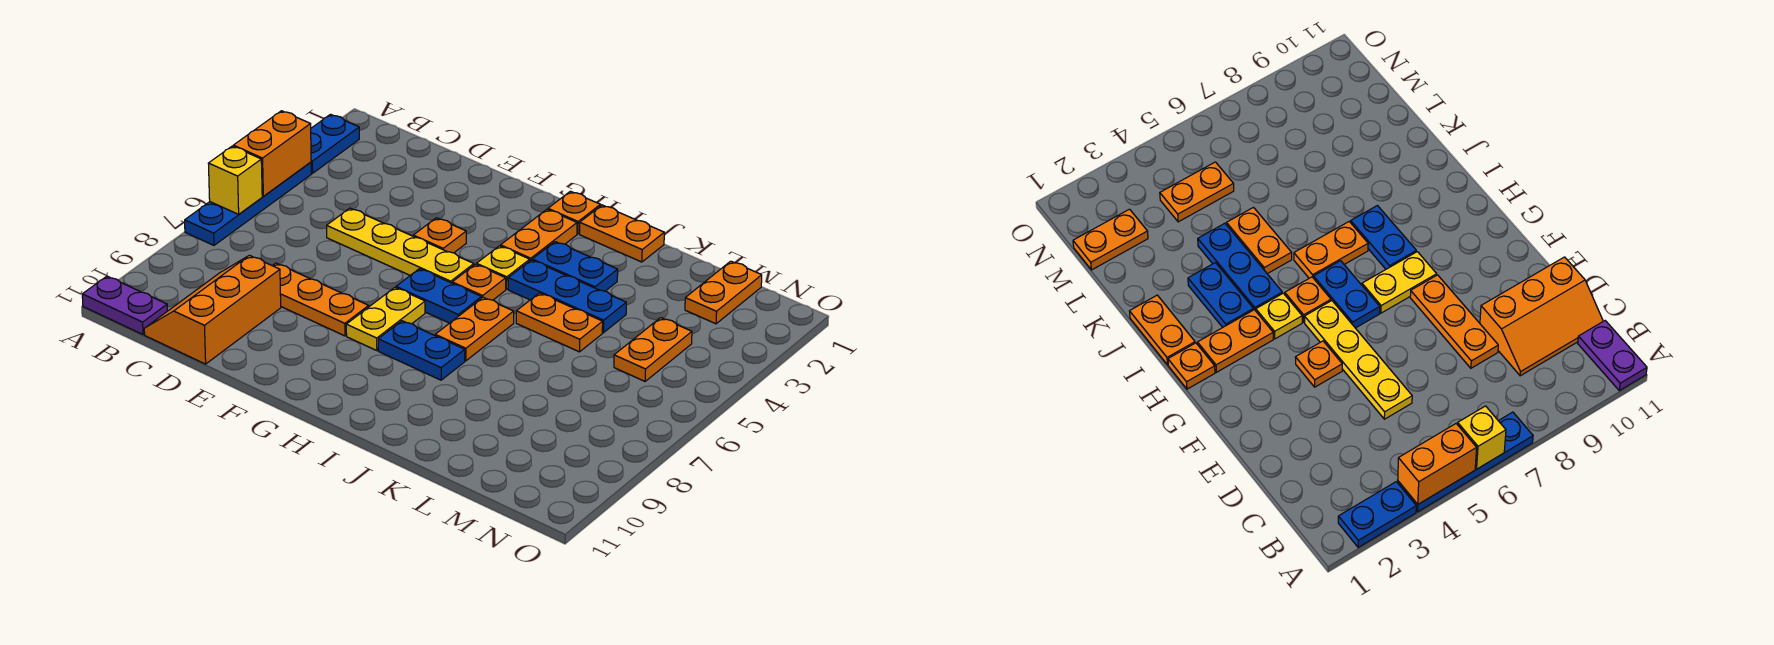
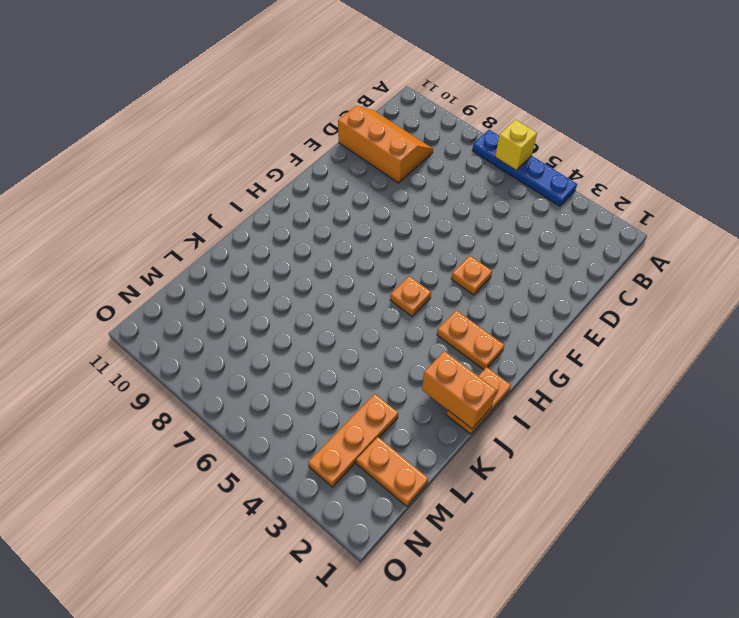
orange 1x2 brick [422,351,496,429] -> orange 1x2 brick moved to [233,111,311,196]
orange 1x3 plate [308,394,398,487] -> orange 1x3 plate moved to [272,263,369,336]
none -> blue 1x2 plate [311,114,359,173]
none -> purple 1x2 plate [82,276,167,335]
none -> yellow 1x4 plate [327,208,474,283]

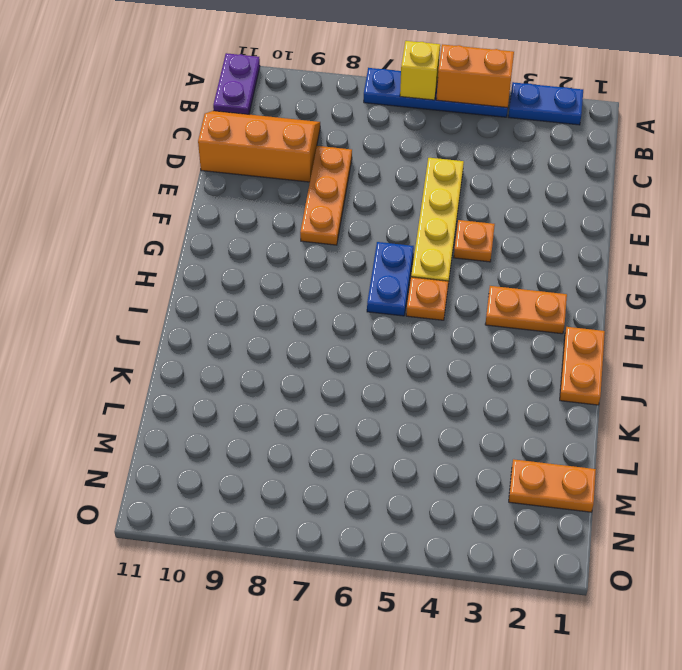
none -> yellow 1x2 plate [346,288,425,351]
none -> orange 1x1 plate [548,191,600,234]
none -> yellow 1x1 plate [477,246,530,289]

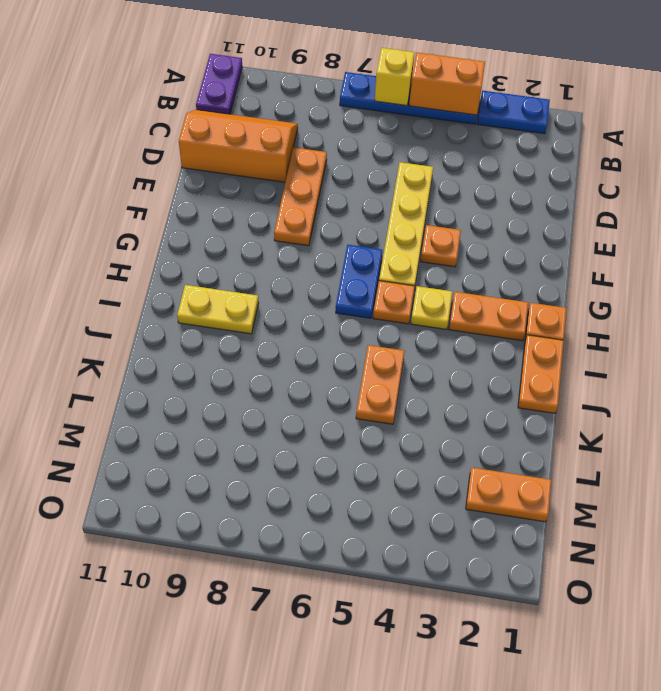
yellow 1x2 plate [177,285,259,334] -> yellow 1x2 plate moved to [346,288,425,351]
none -> blue 1x2 plate [378,321,465,380]
none -> blue 1x2 plate [532,242,618,291]
none -> blue 1x3 plate [508,260,626,333]

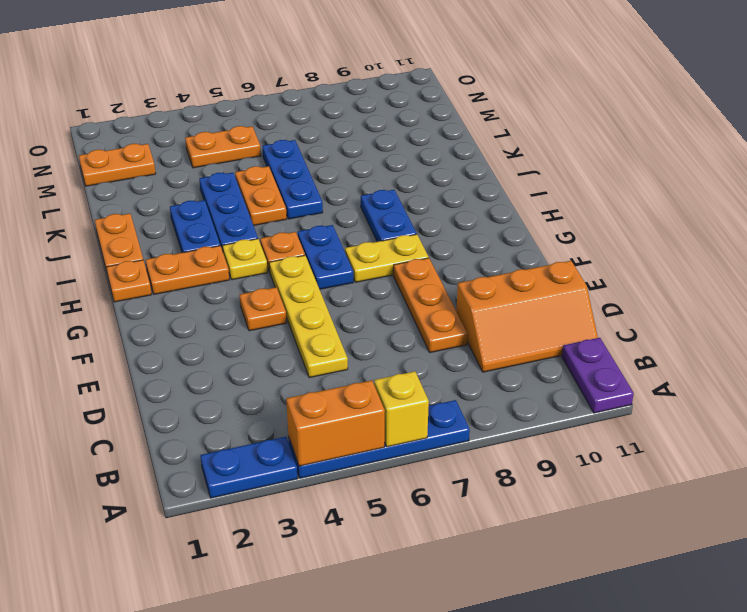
blue 1x3 plate [262,140,323,219] -> none
none -> orange 1x2 plate [435,297,514,361]

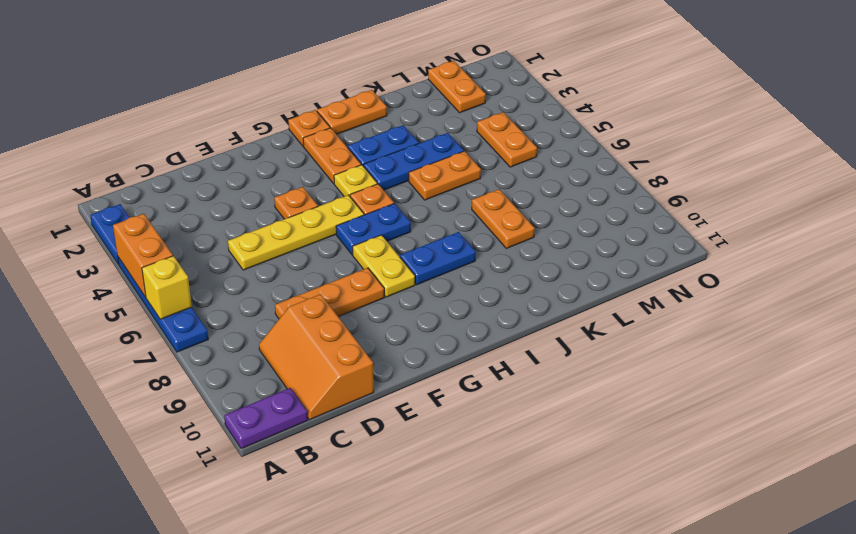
orange 1x2 plate [472,189,535,249] -> orange 1x2 plate moved to [435,297,514,361]

